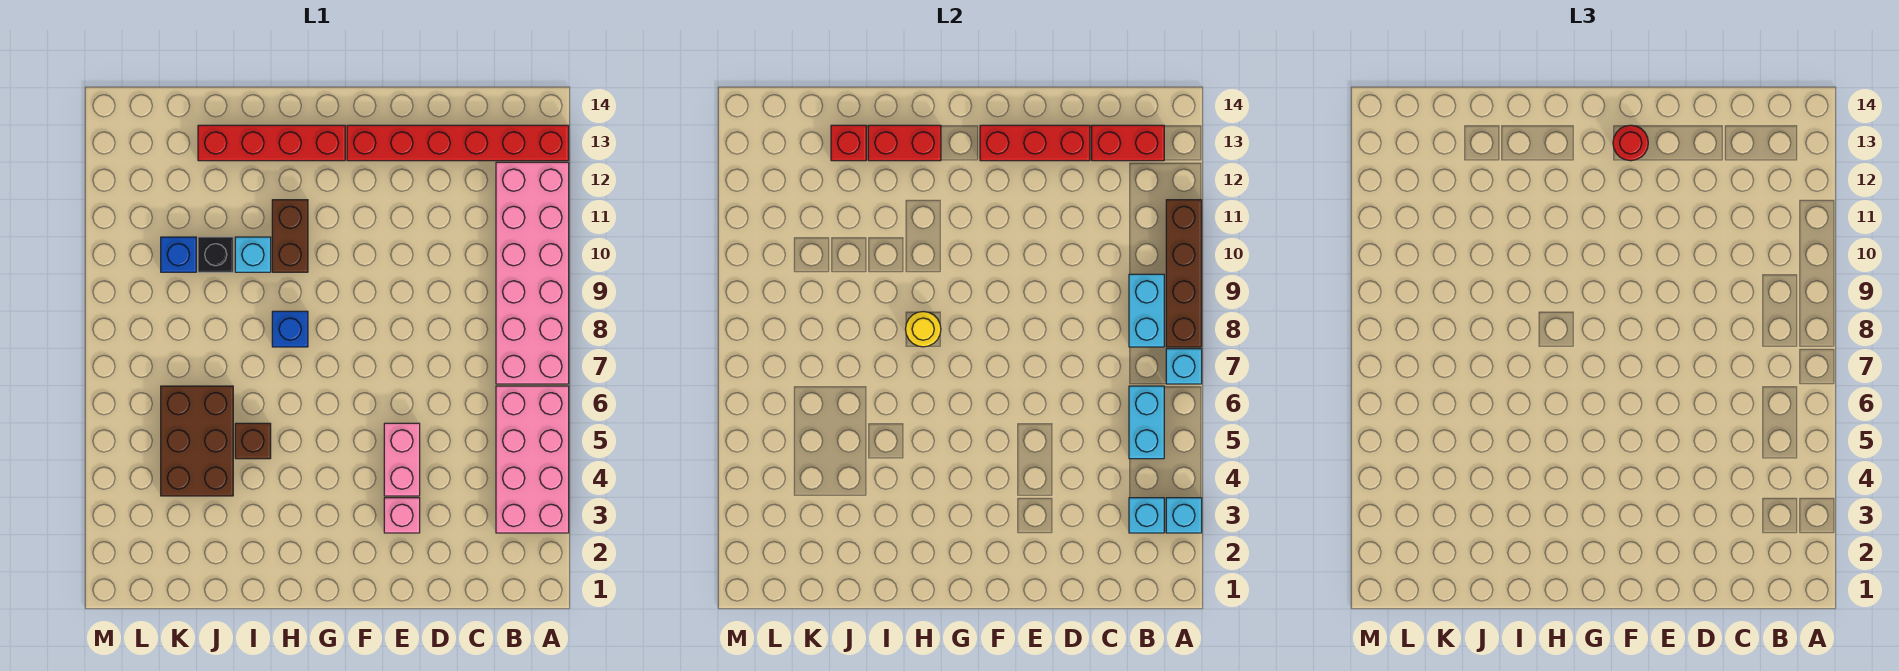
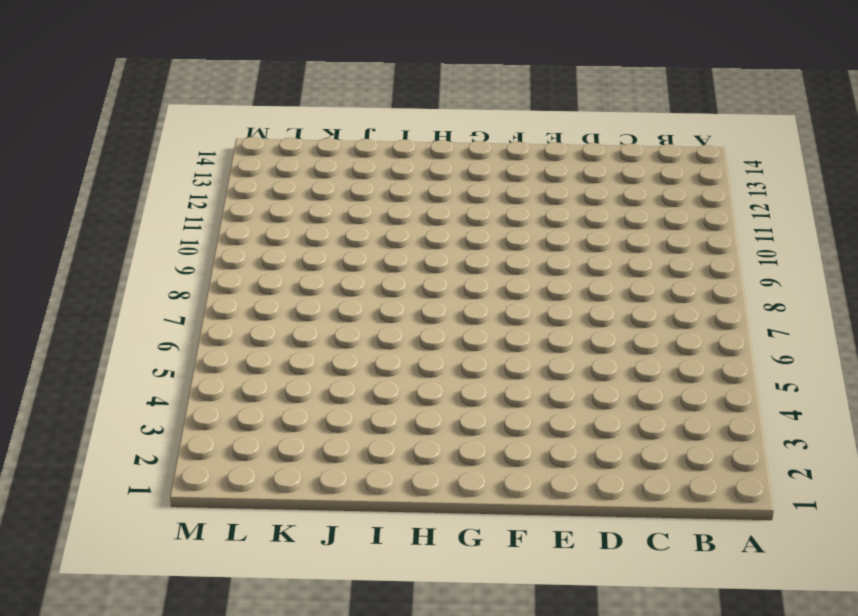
none -> pink 2x4 brick [496,386,569,533]
none -> pink 2x6 brick [496,162,569,384]
none -> red 1x6 brick [347,125,569,161]

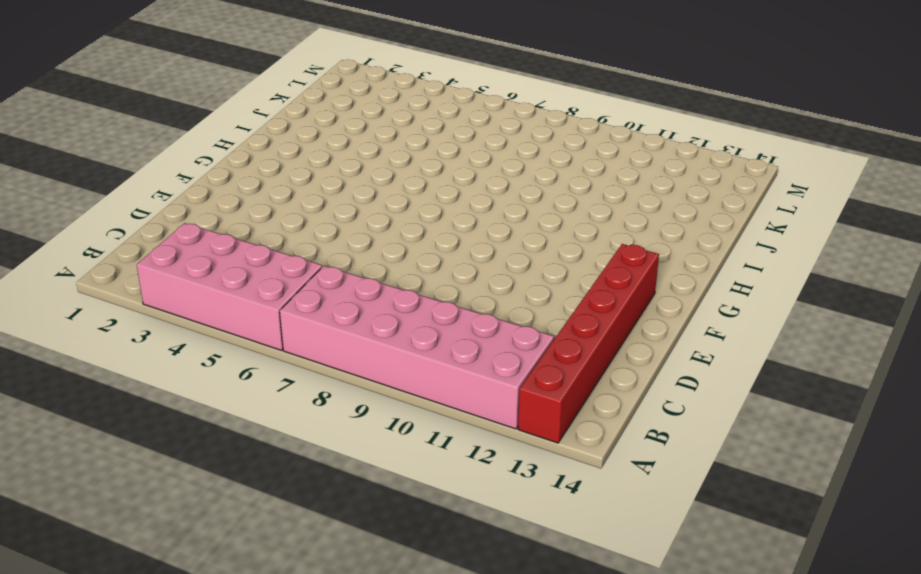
none -> pink 1x1 brick [384,498,420,533]
none -> pink 1x2 brick [384,423,420,496]
none -> red 1x4 brick [198,125,345,161]

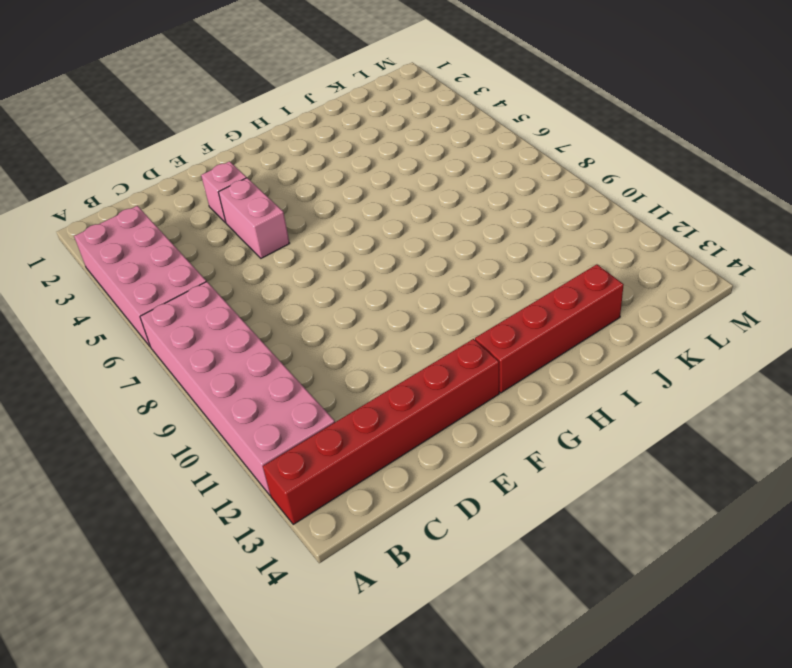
none -> blue 1x1 brick [272,311,308,347]
none -> brown 1x2 brick [272,200,308,272]
none -> brown 1x1 brick [235,423,271,459]

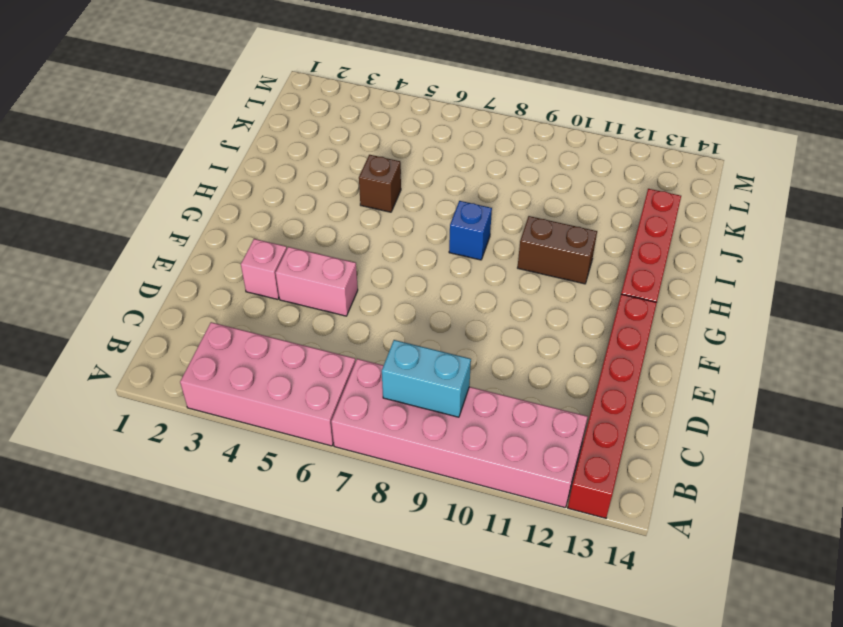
none -> cyan 1x1 brick [235,237,271,272]
none -> brown 2x3 brick [161,386,233,496]
none -> black 1x1 brick [198,237,233,272]

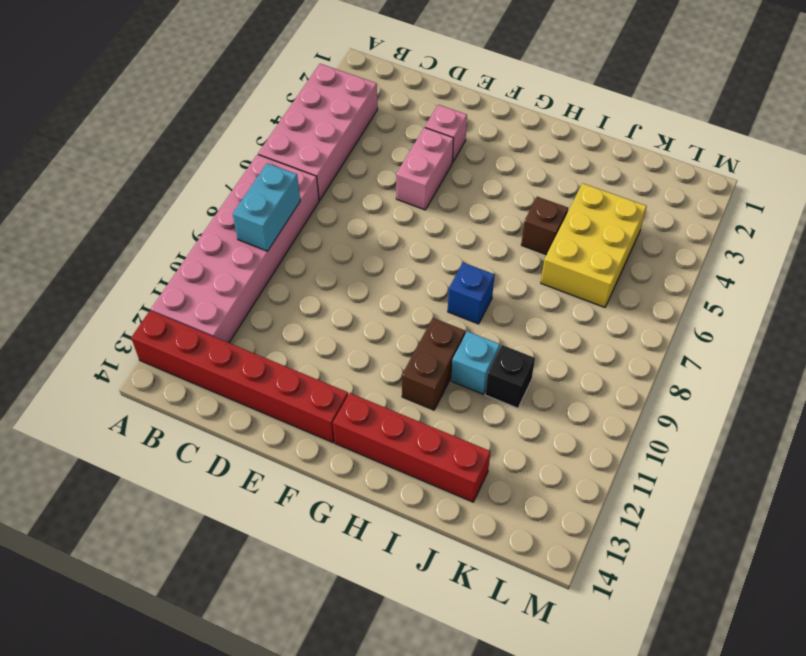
yellow 2x3 brick [541,183,647,307] -> brown 2x3 brick [161,386,233,496]
none -> blue 1x1 brick [161,237,196,272]
none -> cyan 1x1 brick [1166,498,1202,533]
none -> cyan 1x1 brick [1166,349,1202,384]

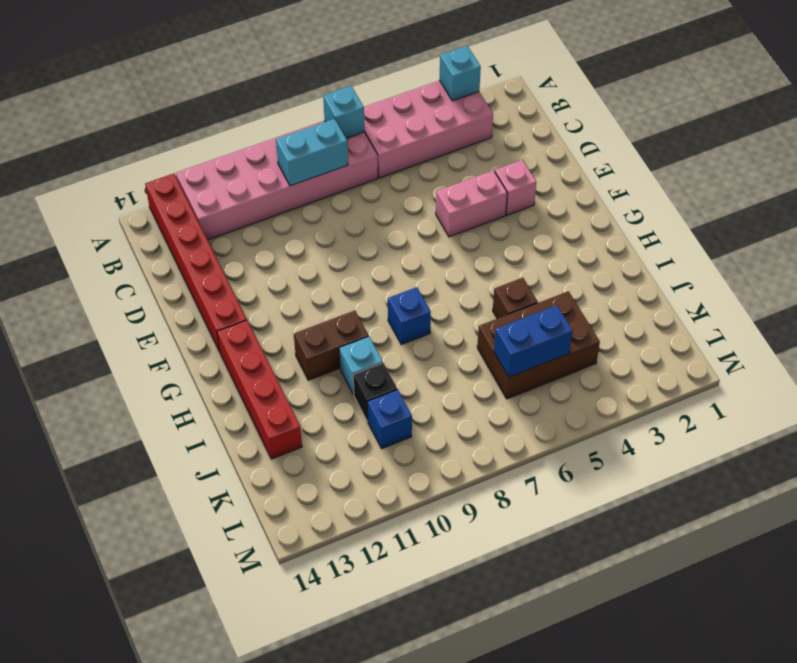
blue 1x2 brick [494,305,572,377] -> none
none -> brown 1x4 brick [1166,200,1202,347]
none -> cyan 1x1 brick [1129,498,1164,533]
none -> cyan 1x2 brick [1129,386,1164,459]

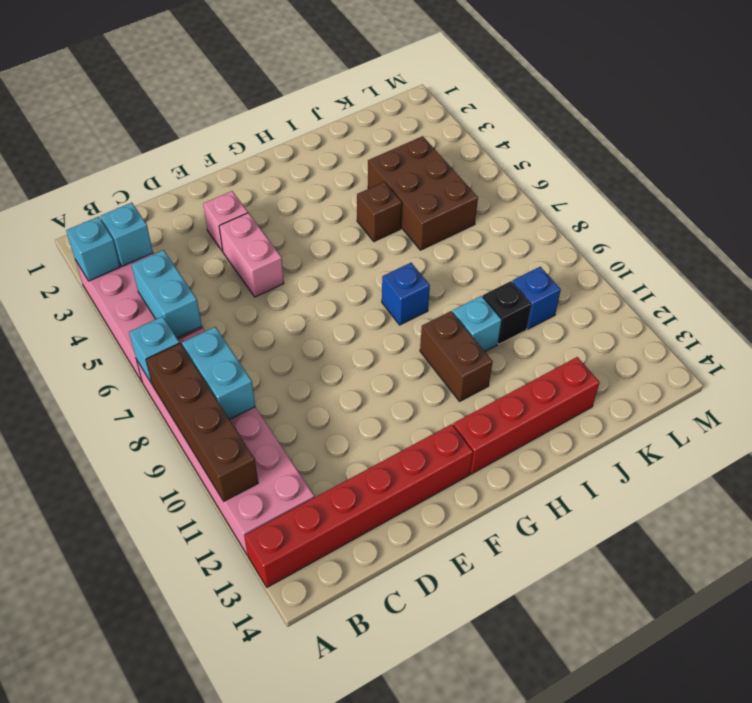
none -> red 1x2 brick [1092,125,1164,161]
none -> red 1x3 brick [980,125,1090,161]
none -> yellow 1x1 round brick [906,311,941,347]

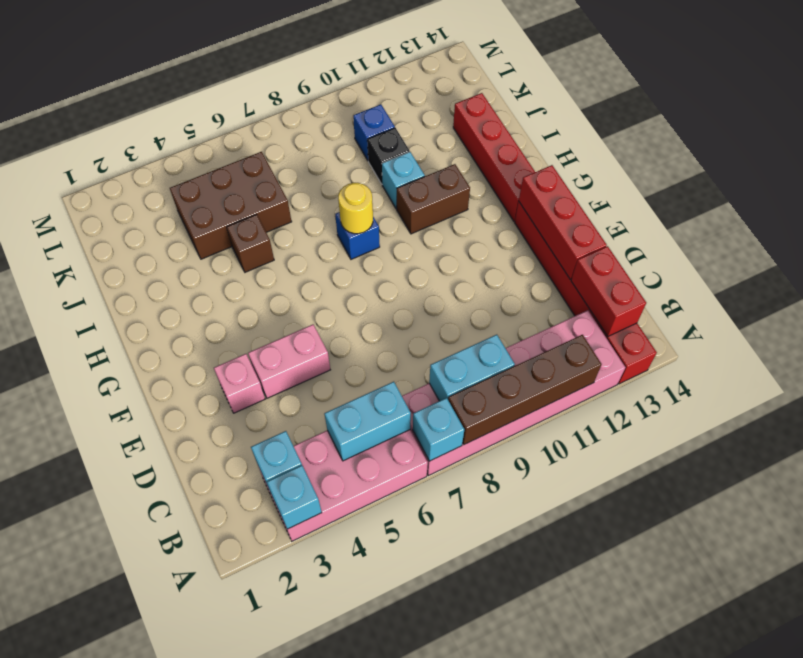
none -> red 1x2 brick [868,125,941,161]
none -> red 1x1 brick [831,125,866,161]
none -> red 1x1 round brick [1613,125,1648,161]

